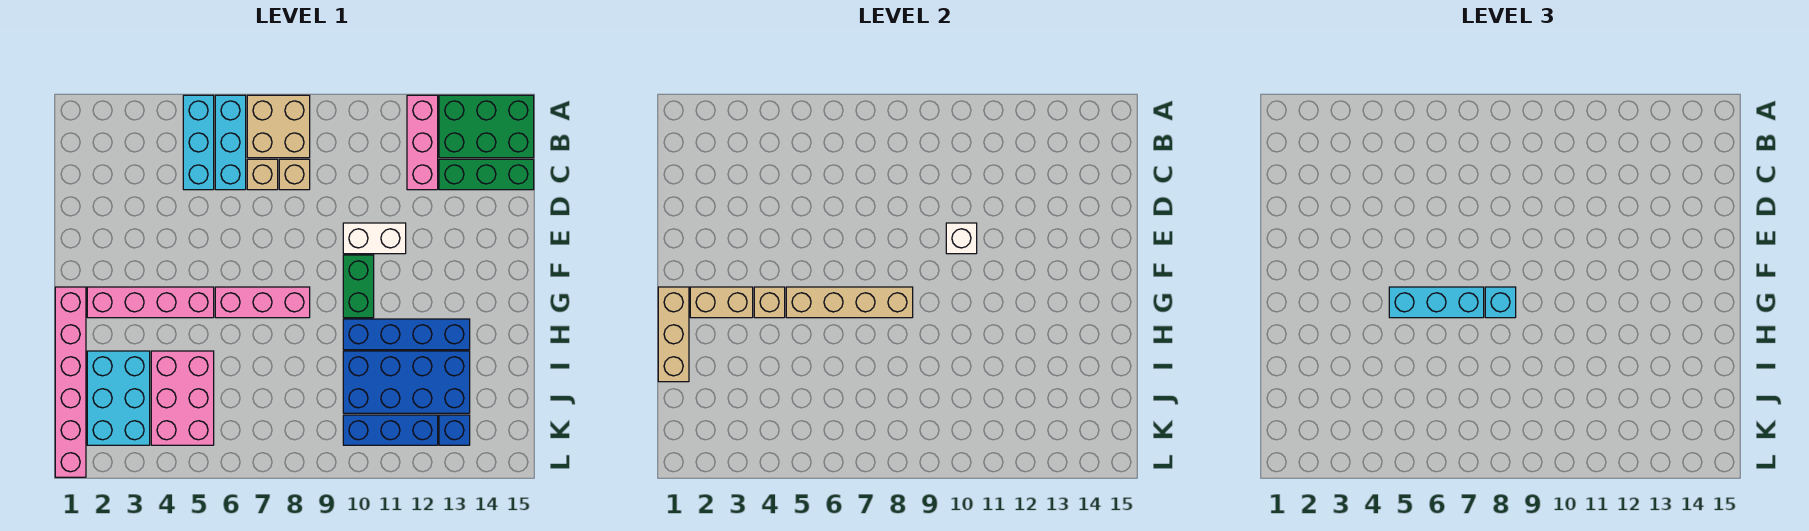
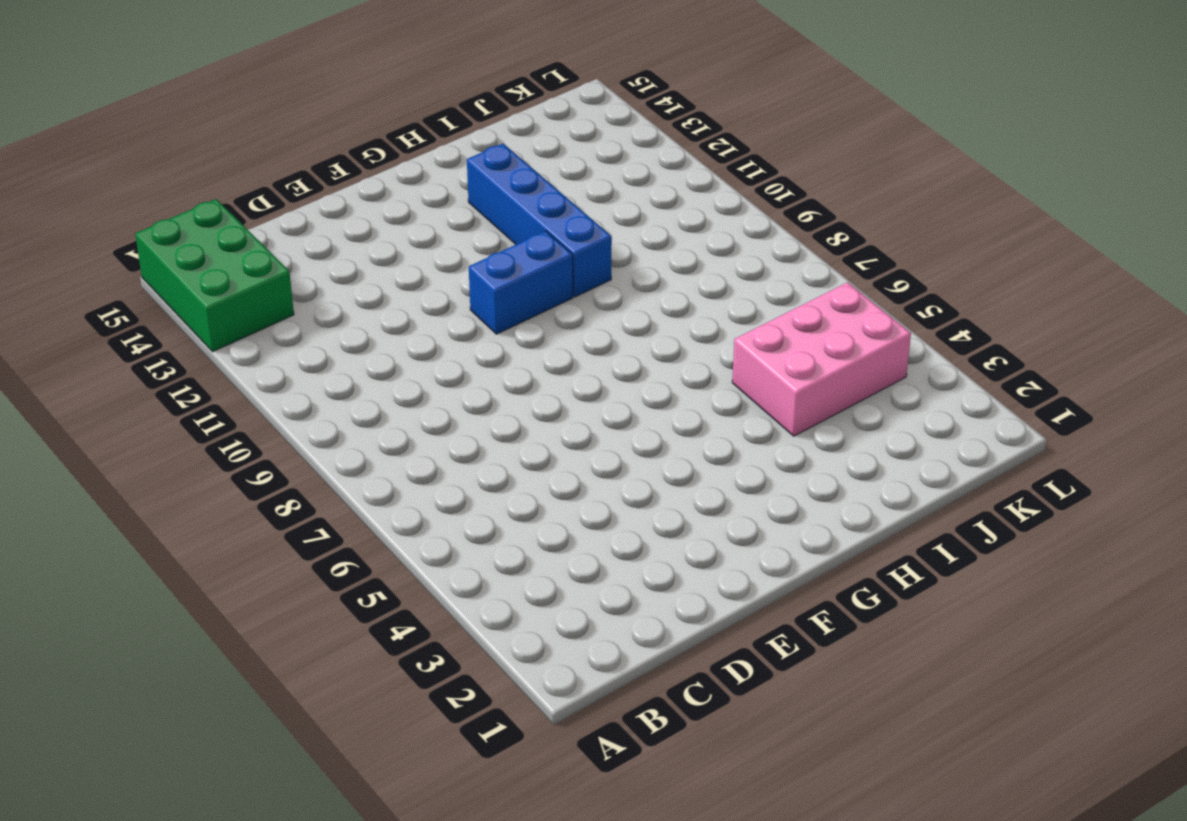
blue 1x2 brick [469,231,573,334] -> green 1x2 brick [343,255,374,318]
none -> cyan 1x3 brick [183,95,214,190]
none -> cyan 1x3 brick [215,95,246,190]
none -> tan 2x2 brick [247,95,310,158]

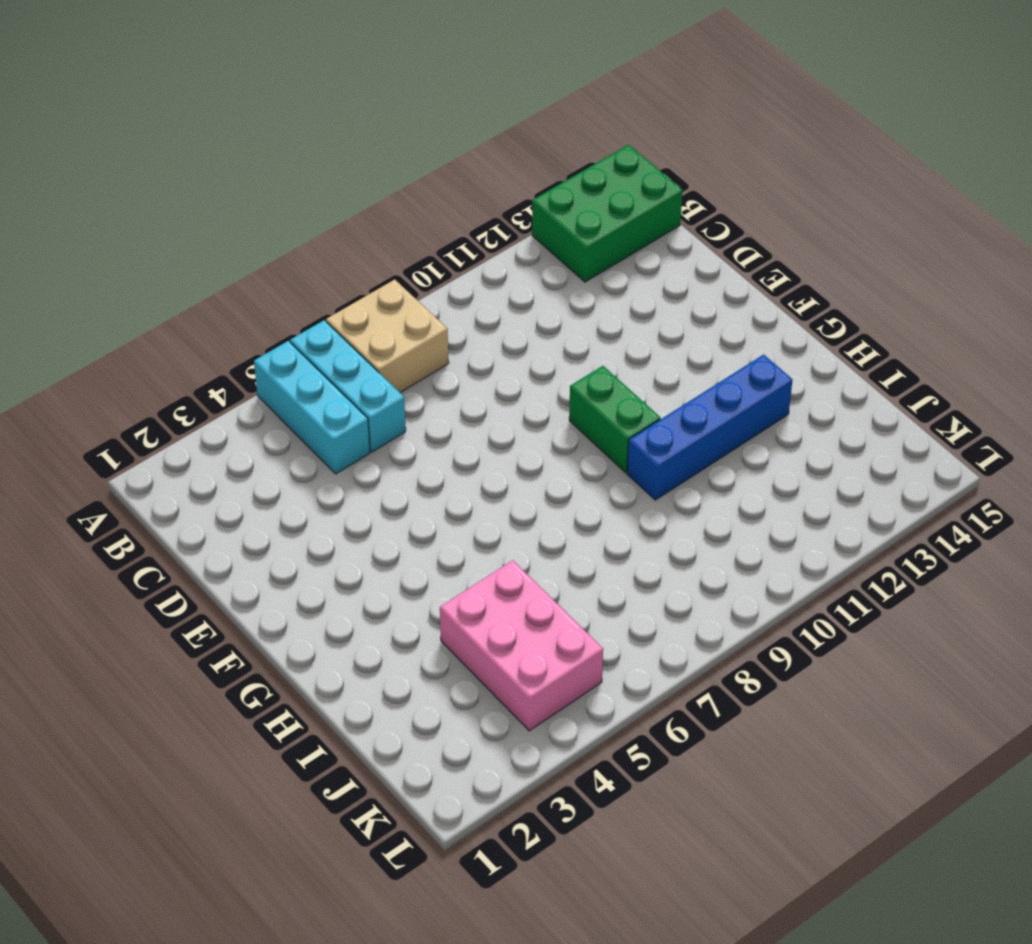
none -> pink 1x3 brick [407,95,438,190]
none -> tan 1x1 brick [247,159,278,190]
none -> tan 1x1 brick [279,159,310,190]

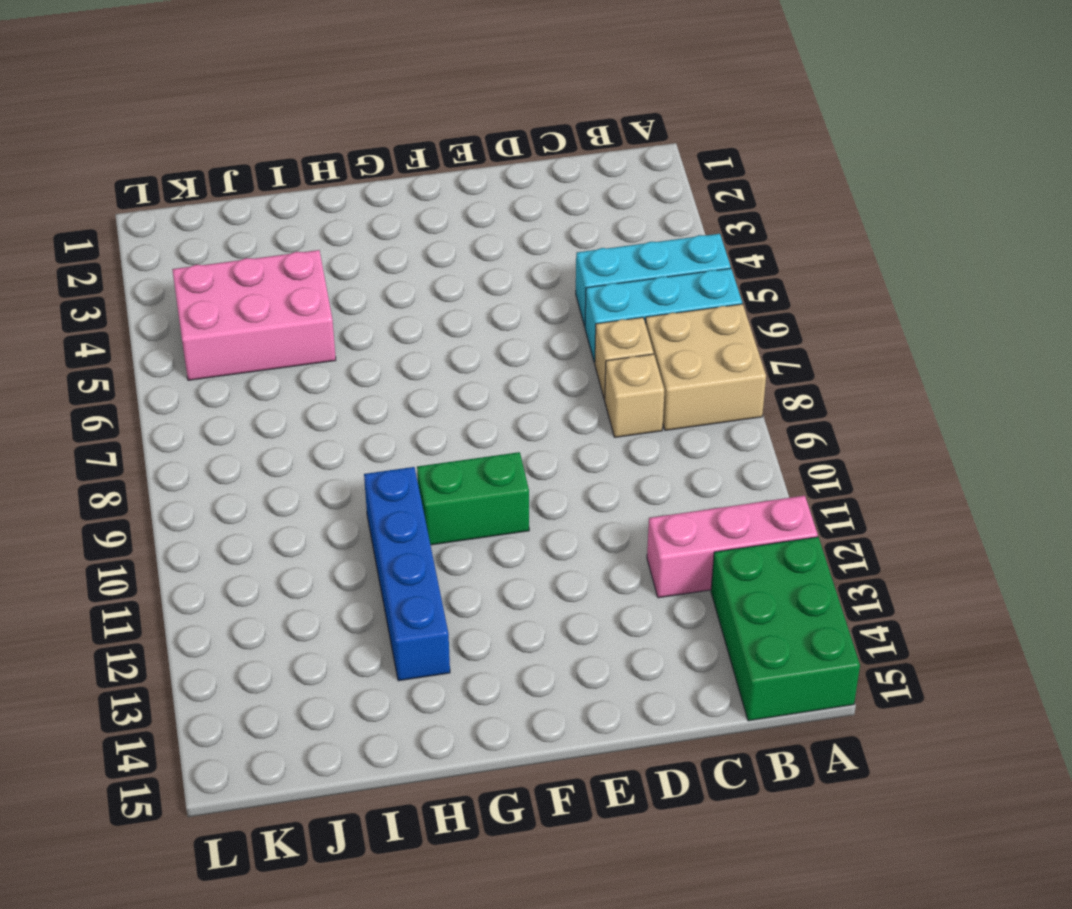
none -> green 1x3 brick [439,159,534,190]
none -> white 1x2 brick [343,223,406,254]
none -> pink 1x6 brick [55,287,86,477]

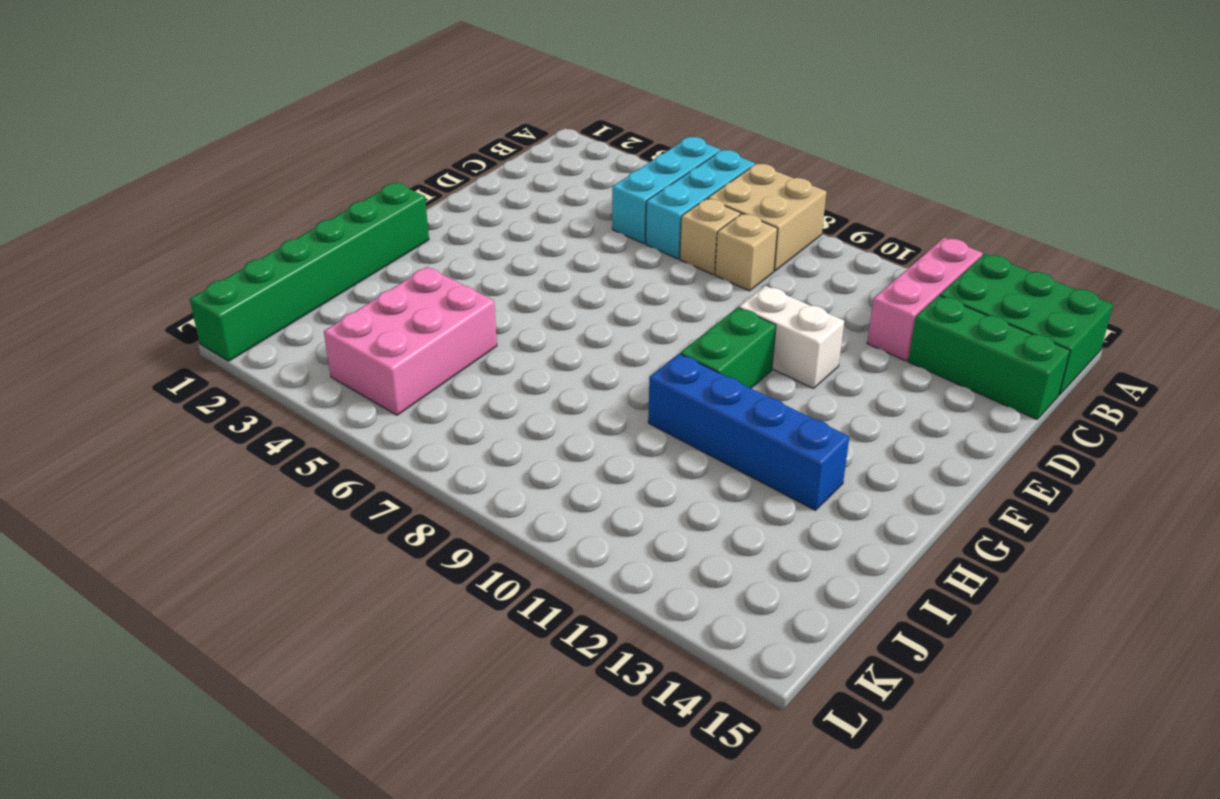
green 1x6 brick [190,183,429,361] -> pink 1x6 brick [55,287,86,477]
none -> pink 1x4 brick [87,287,214,318]
none -> pink 1x3 brick [215,287,310,318]
none -> cyan 2x3 brick [87,351,150,445]

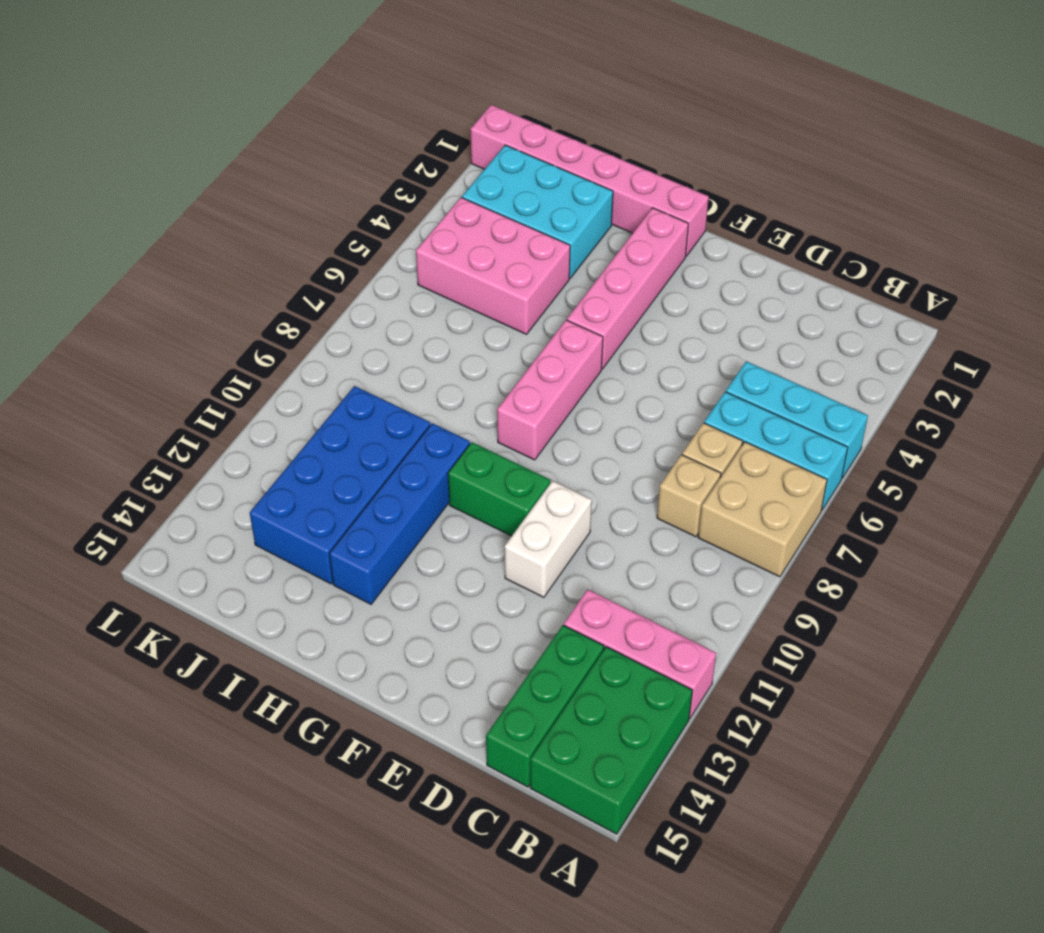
none -> blue 1x3 brick [343,415,438,445]
none -> blue 1x1 brick [439,415,470,445]
none -> white 1x1 brick [946,223,977,254]

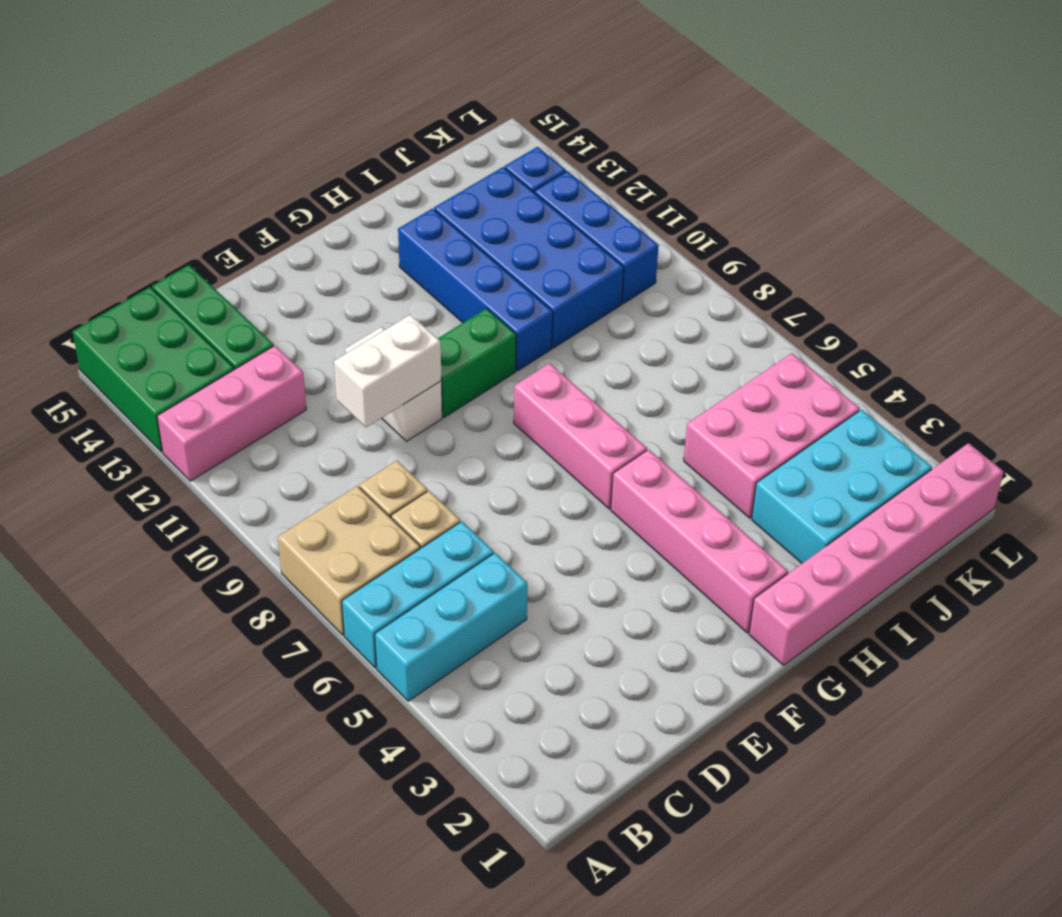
white 1x2 brick [334,315,442,428] -> white 1x1 brick [946,223,977,254]
none -> tan 1x3 brick [658,287,689,382]
none -> tan 1x2 brick [690,287,753,318]
none -> tan 1x1 brick [754,287,785,318]

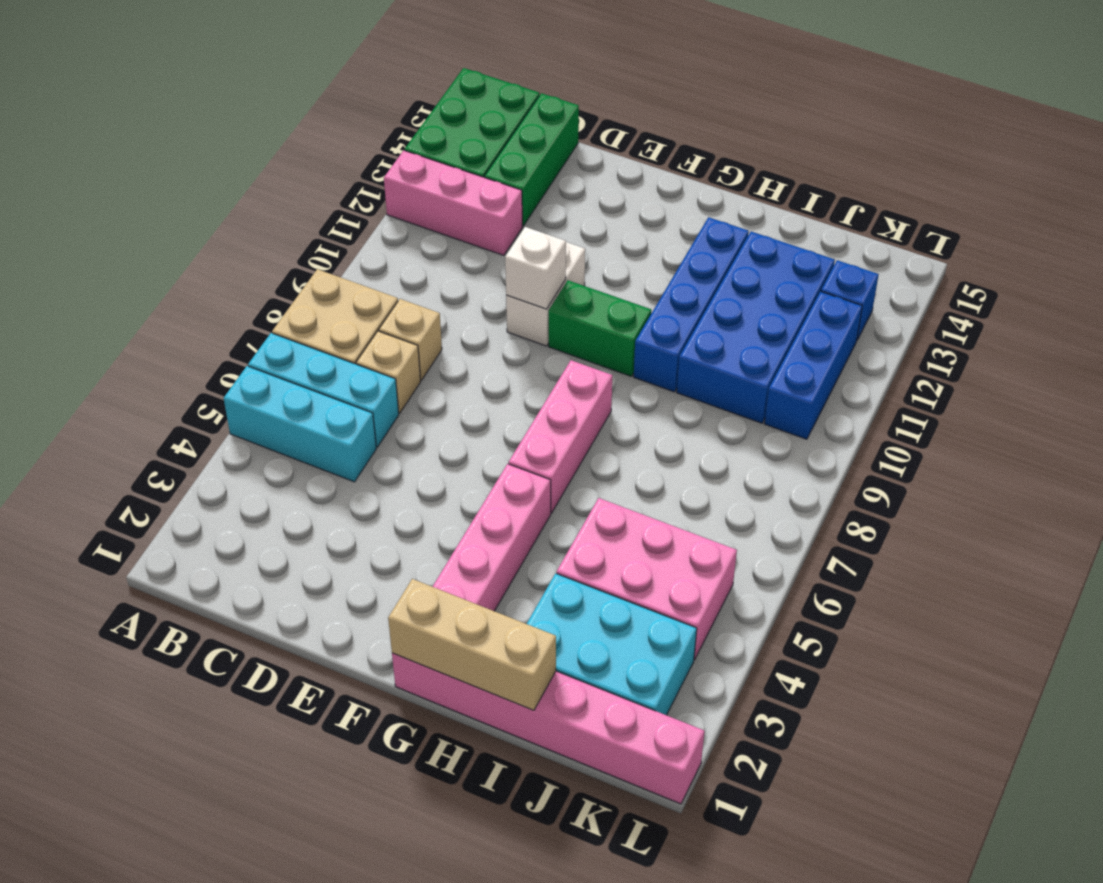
none -> tan 1x2 brick [690,287,753,318]
none -> tan 1x1 brick [754,287,785,318]
none -> tan 1x4 brick [786,287,913,318]

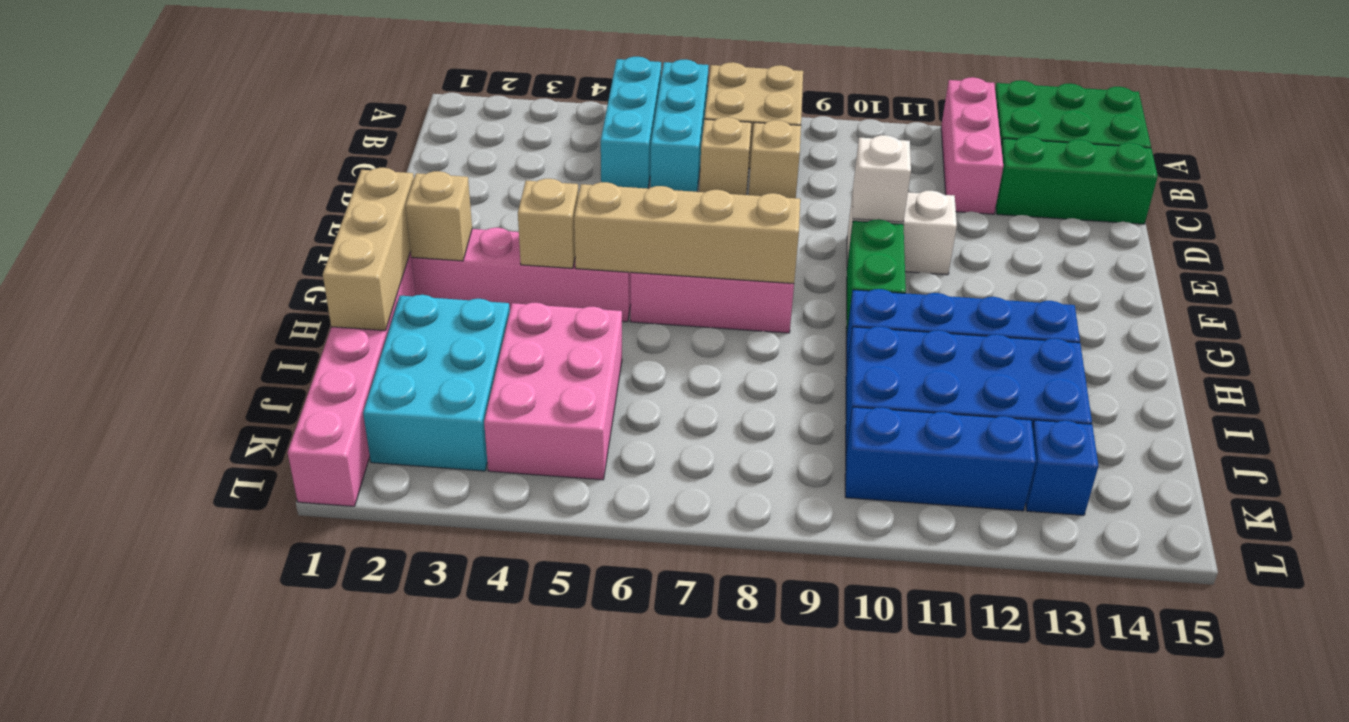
tan 1x1 brick [405,171,472,261] -> tan 1x2 brick [690,287,753,318]
none -> cyan 1x3 brick [1389,287,1484,318]
none -> cyan 1x1 brick [1485,287,1516,318]

